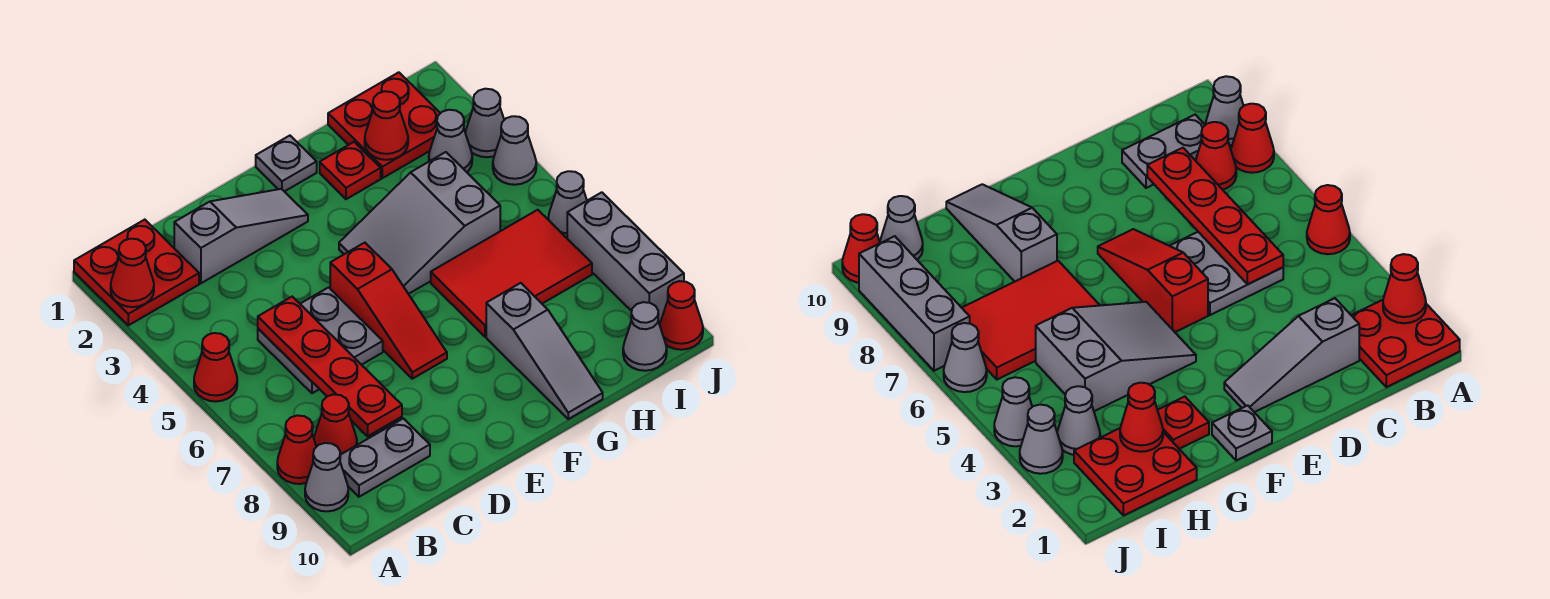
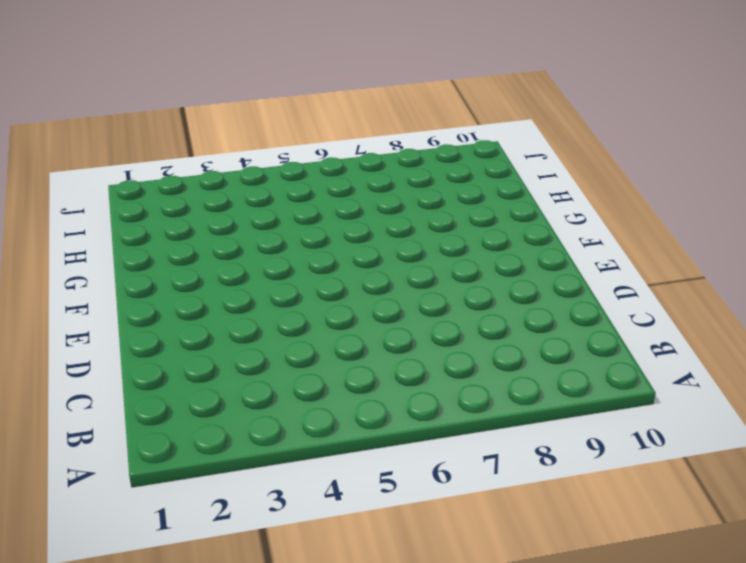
none -> red 2x2 plate [74,220,199,325]
none -> red 1x1 cone [194,333,237,401]
none -> red 1x1 cone [277,415,316,484]

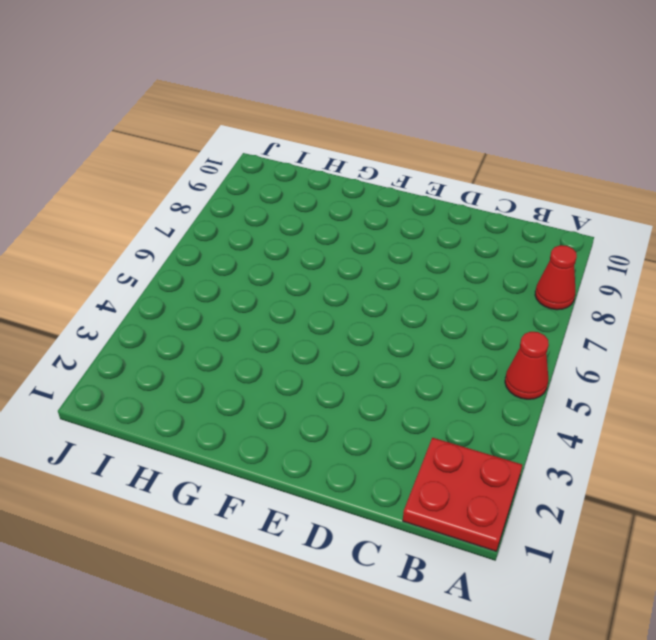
none -> grey 1x1 cone [305,443,348,511]
none -> red 1x1 cone [314,394,357,455]
none -> grey 1x2 plate [340,418,430,497]

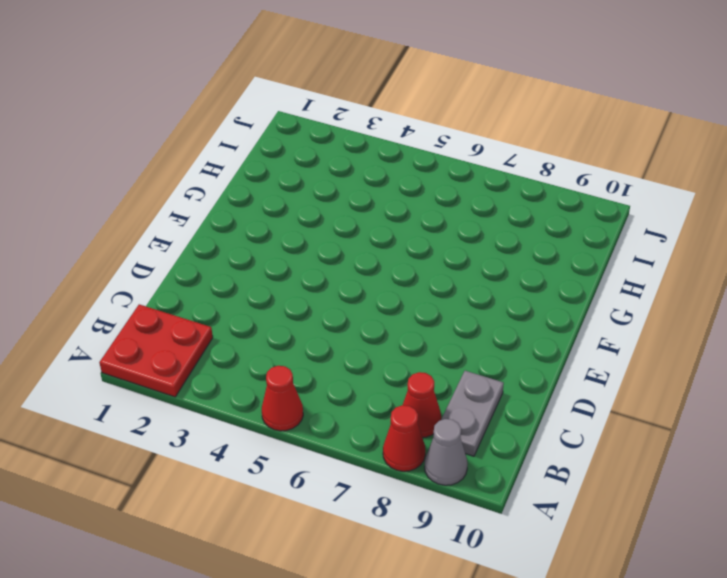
none -> grey 1x3 slope [174,189,308,283]
none -> grey 2x2 plate [258,287,383,393]
none -> red 1x3 slope [330,243,447,379]

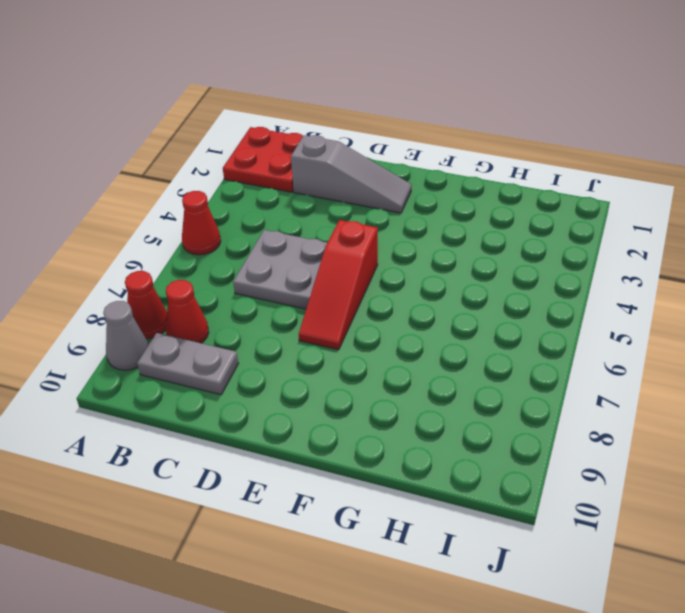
none -> grey 1x1 plate [256,136,317,192]
none -> grey 2x3 slope [339,152,500,294]
none -> red 1x1 plate [320,142,381,199]

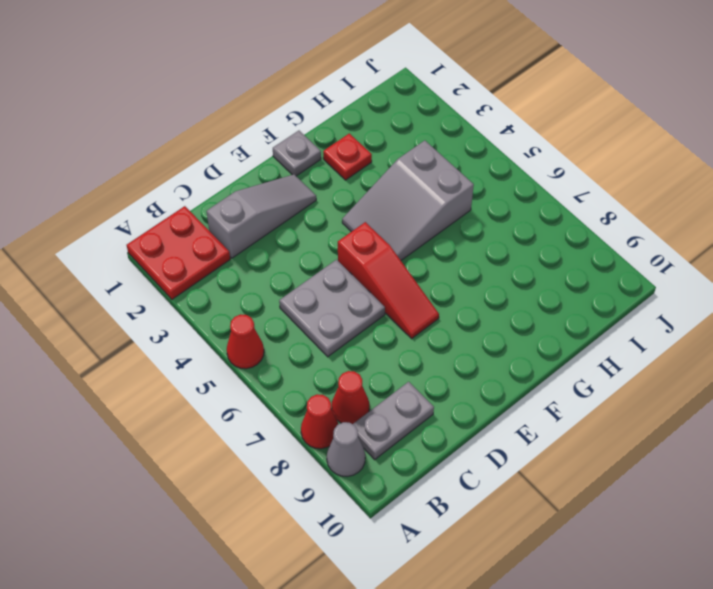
none -> red 2x3 tile [431,210,592,337]
none -> grey 1x3 slope [486,283,603,419]
none -> red 2x2 plate [328,72,440,178]

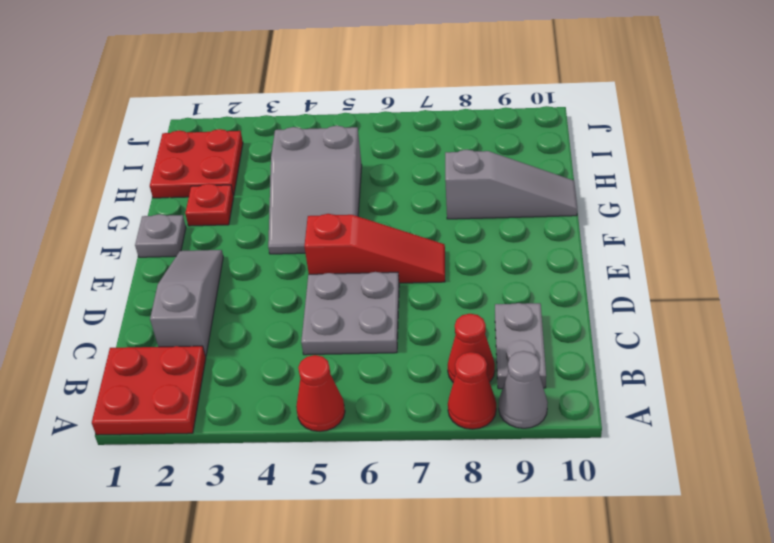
none -> red 2x3 tile [431,210,592,337]
none -> grey 1x1 cone [429,110,472,172]
none -> grey 1x1 cone [623,302,667,371]

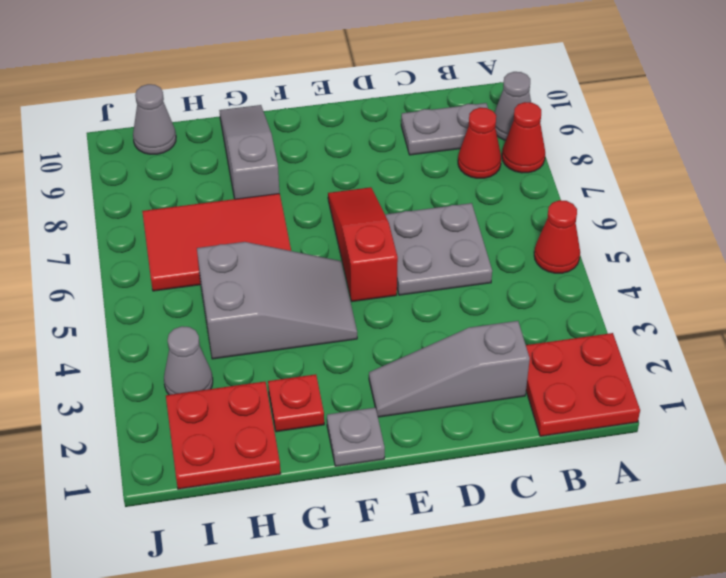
none -> grey 1x1 cone [465,89,504,157]
none -> grey 1x1 cone [493,116,536,185]
none -> grey 1x1 cone [548,171,587,238]

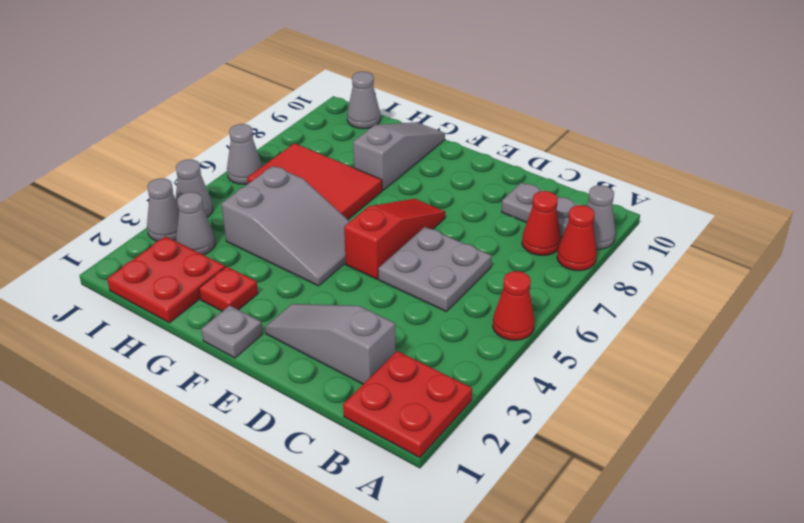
none -> grey 1x3 brick [567,192,684,323]
none -> red 1x1 cone [660,281,703,350]
none -> red 1x1 cone [111,239,154,307]

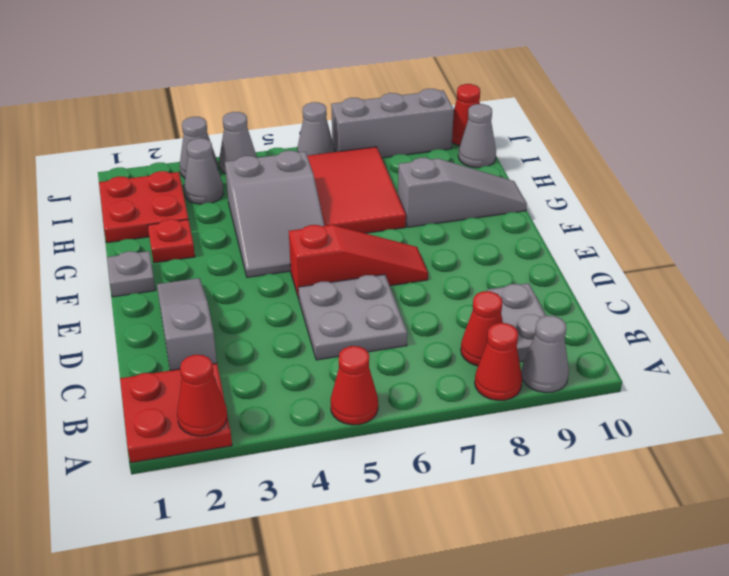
none -> red 1x4 plate [258,297,402,436]
none -> red 1x1 cone [365,91,408,160]

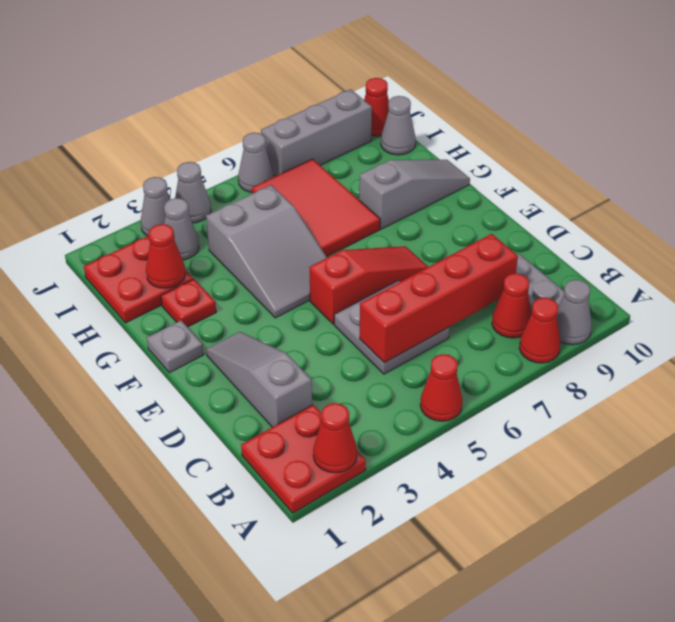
red 1x4 brick [360,234,518,363] -> red 1x4 plate [258,297,402,436]

